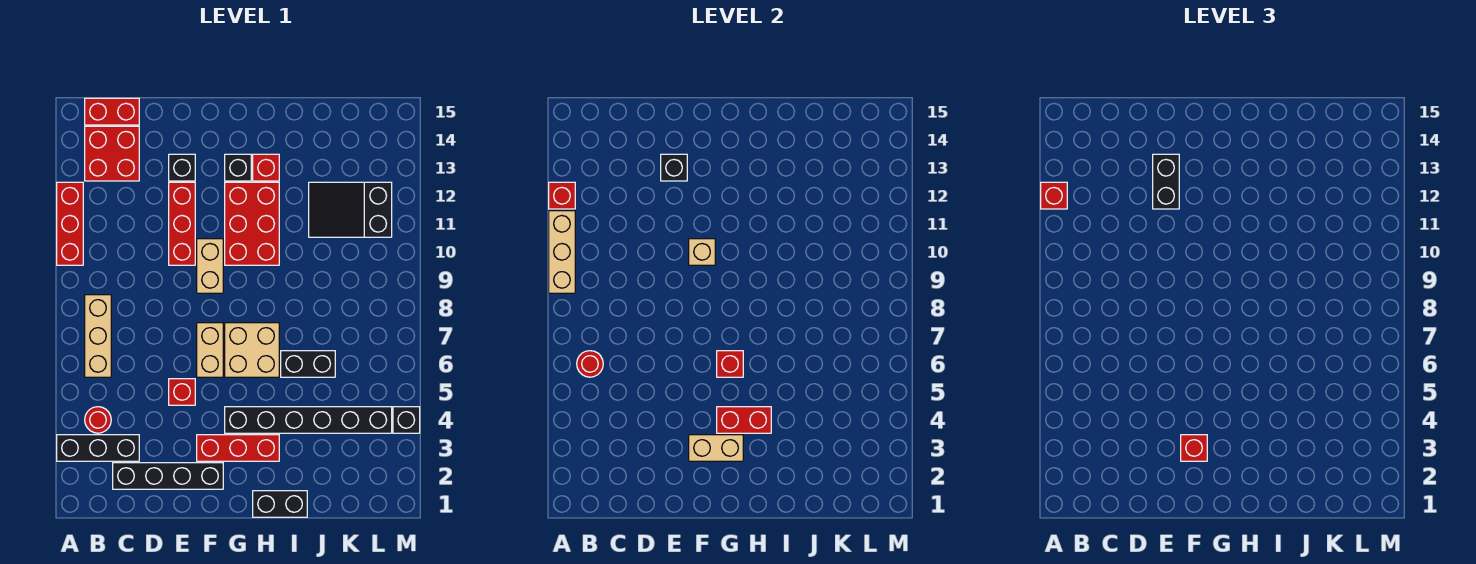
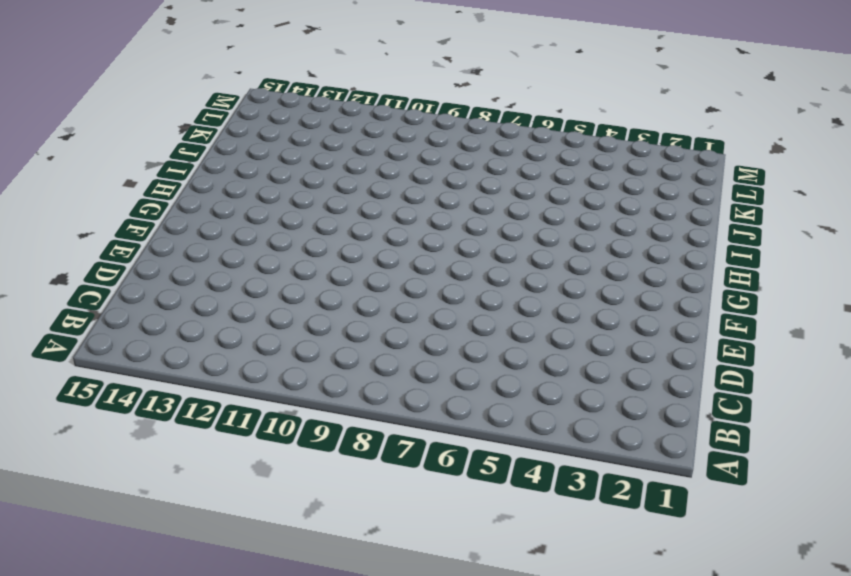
none -> black 1x3 brick [57,435,139,461]
none -> red 1x3 brick [57,182,83,265]
none -> red 1x1 round brick [85,407,111,433]
none -> tan 1x3 brick [85,295,111,377]

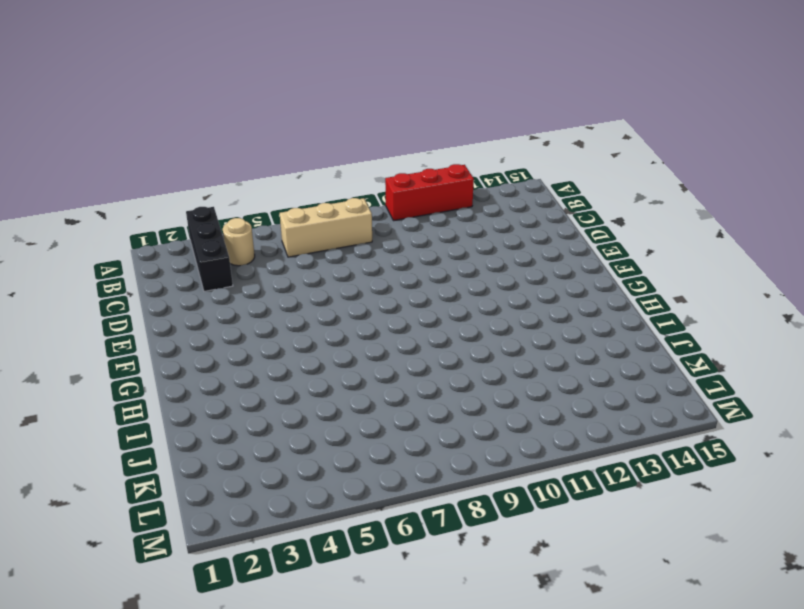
tan 1x1 round brick [223,218,255,266] -> red 1x1 round brick [85,407,111,433]
none -> red 2x2 brick [85,126,139,181]
none -> red 1x2 brick [85,98,139,125]
none -> black 1x4 brick [113,463,223,489]
none -> red 1x1 brick [169,379,195,405]

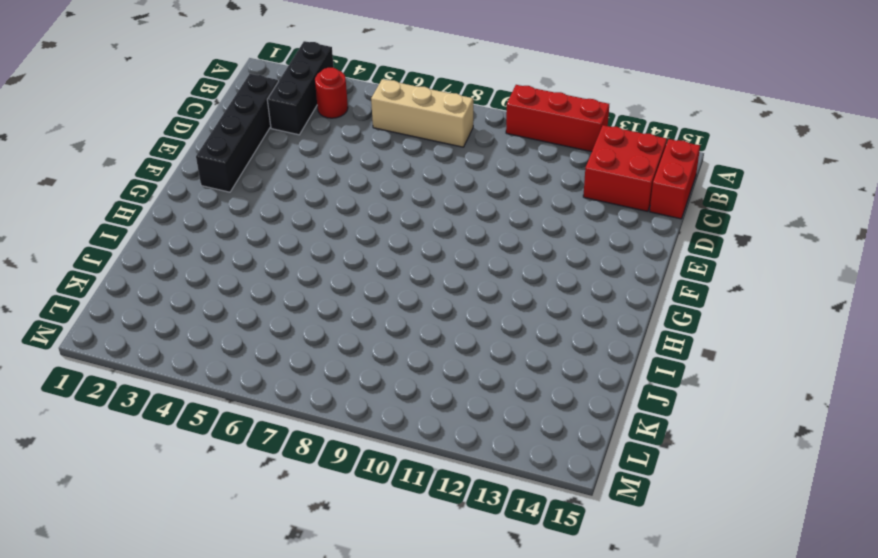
none -> red 1x1 brick [169,379,195,405]
none -> red 1x3 brick [169,182,195,265]
none -> black 1x1 brick [169,154,195,181]
none -> red 1x3 brick [197,435,279,461]

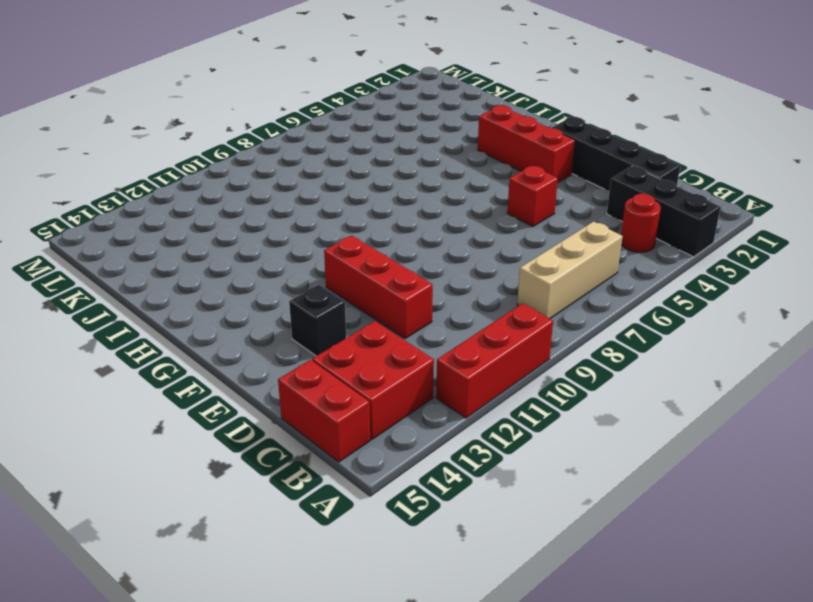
red 1x3 brick [324,236,433,339] -> red 1x3 brick turned to [169,182,195,265]
none -> tan 1x2 brick [197,323,223,377]
none -> tan 1x2 brick [197,239,223,293]
none -> black 1x6 brick [225,407,392,433]
none -> tan 2x2 brick [225,323,279,377]

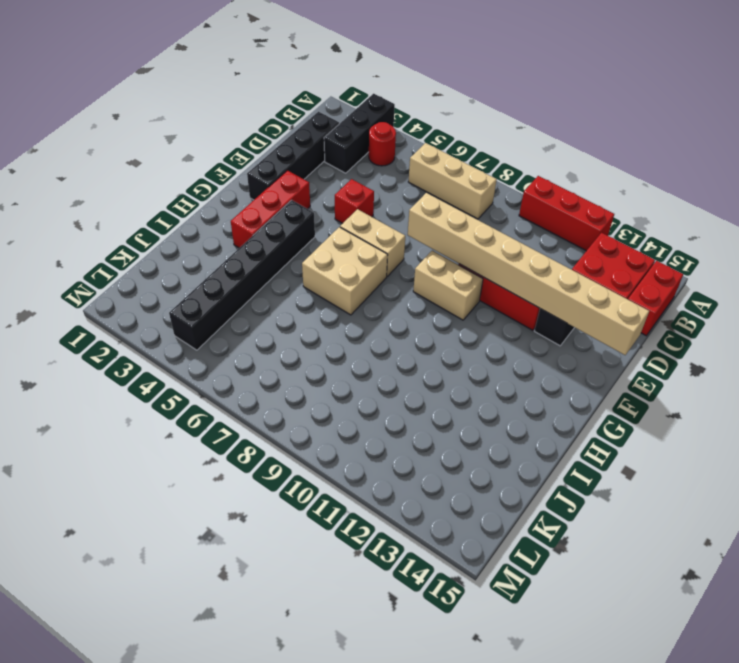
tan 1x8 brick [408,193,649,355] -> black 1x1 brick [661,154,687,181]
none -> red 2x3 brick [225,182,279,265]
none -> black 1x1 brick [225,154,251,181]
none -> black 1x2 brick [253,491,307,517]
none -> red 1x1 brick [253,154,279,181]

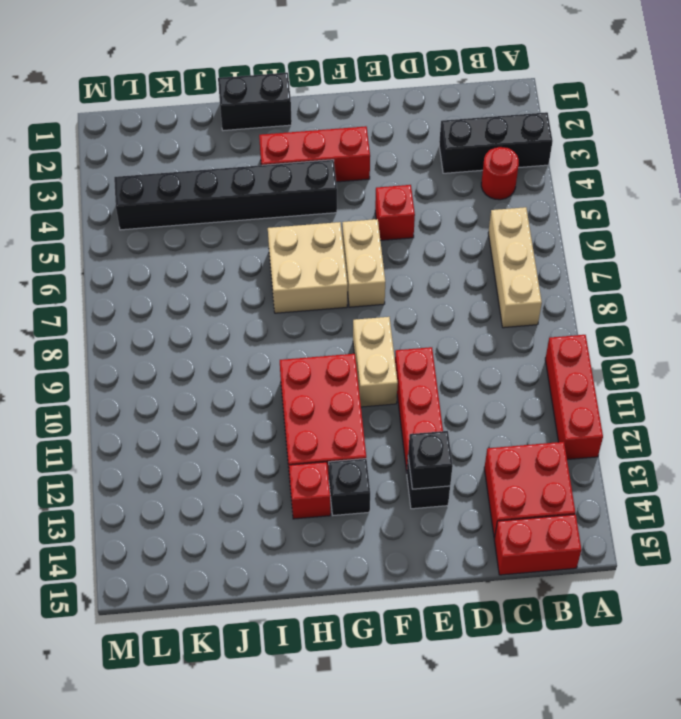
none -> black 1x4 brick [113,463,223,489]
none -> black 1x2 brick [281,351,335,377]
none -> black 2x3 slope [309,182,392,237]
none -> black 1x1 brick [393,407,420,433]

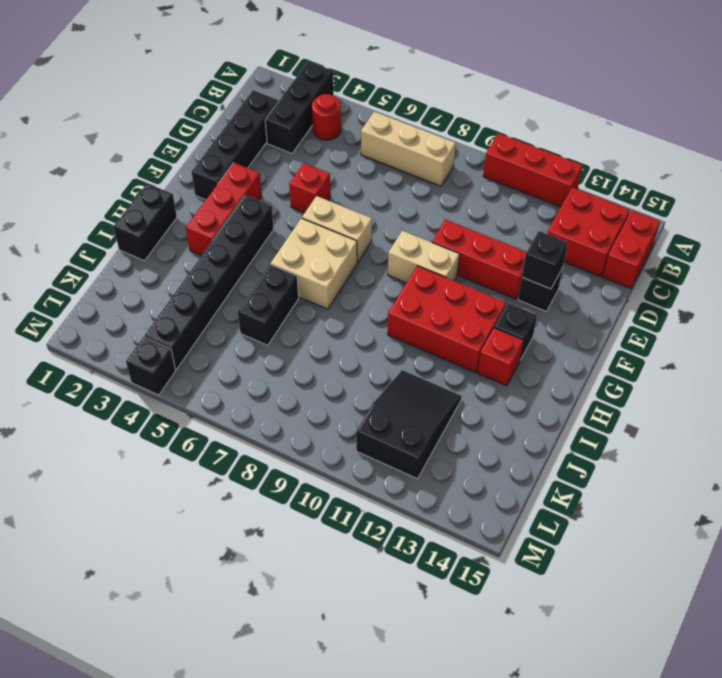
none -> tan 1x3 brick [549,211,575,293]
none -> red 1x1 brick [549,182,575,209]
none -> red 1x1 round brick [577,351,603,377]
none -> tan 1x2 brick [689,435,743,461]

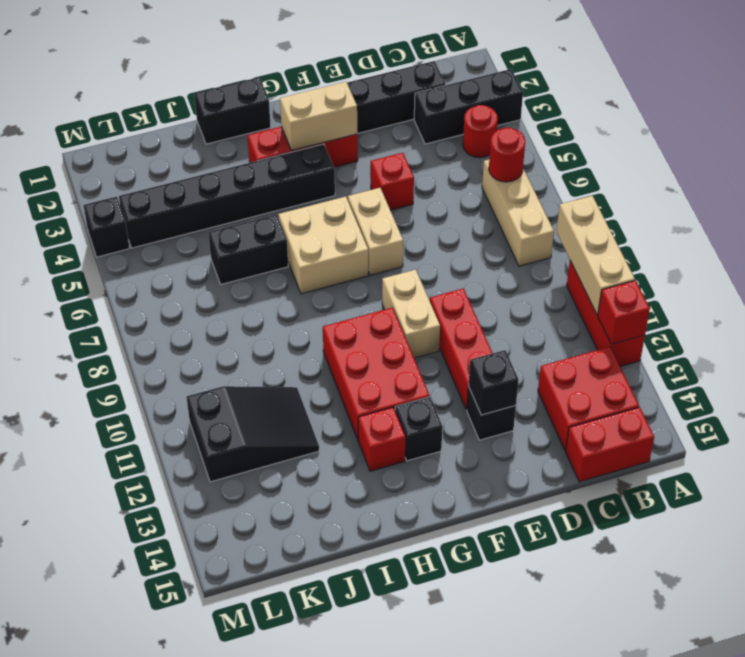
none -> tan 1x1 brick [689,239,715,265]
none -> red 1x2 brick [717,407,771,433]
none -> red 1x1 brick [717,351,743,377]
none -> red 1x1 brick [1041,182,1067,209]

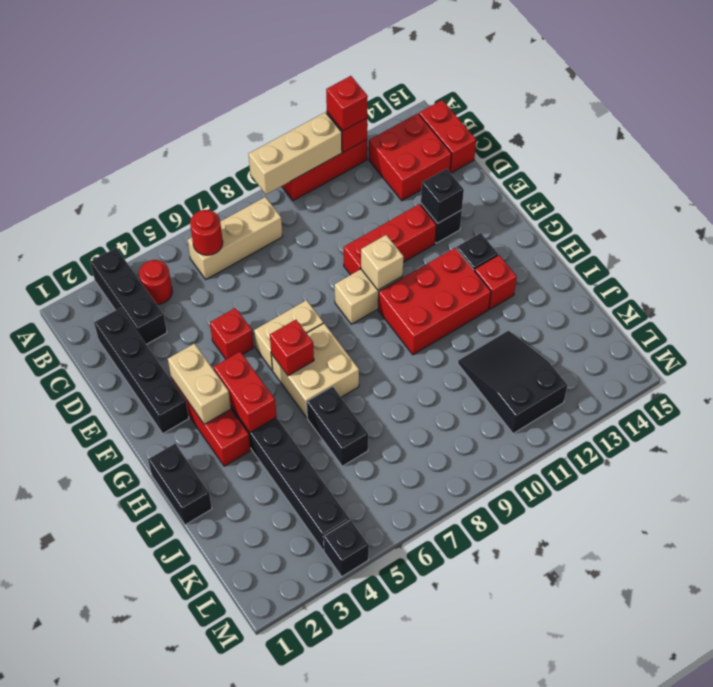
none -> black 1x2 brick [1153,154,1179,209]
none -> red 1x1 brick [1181,435,1207,461]

